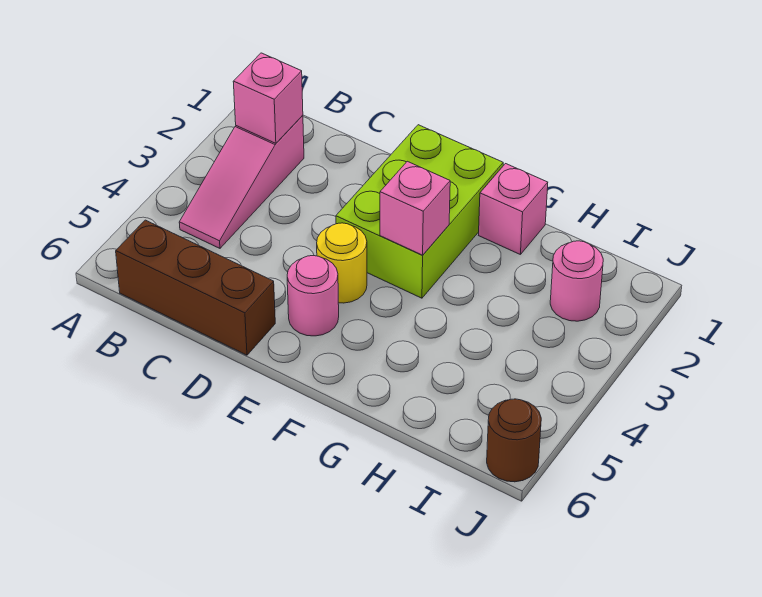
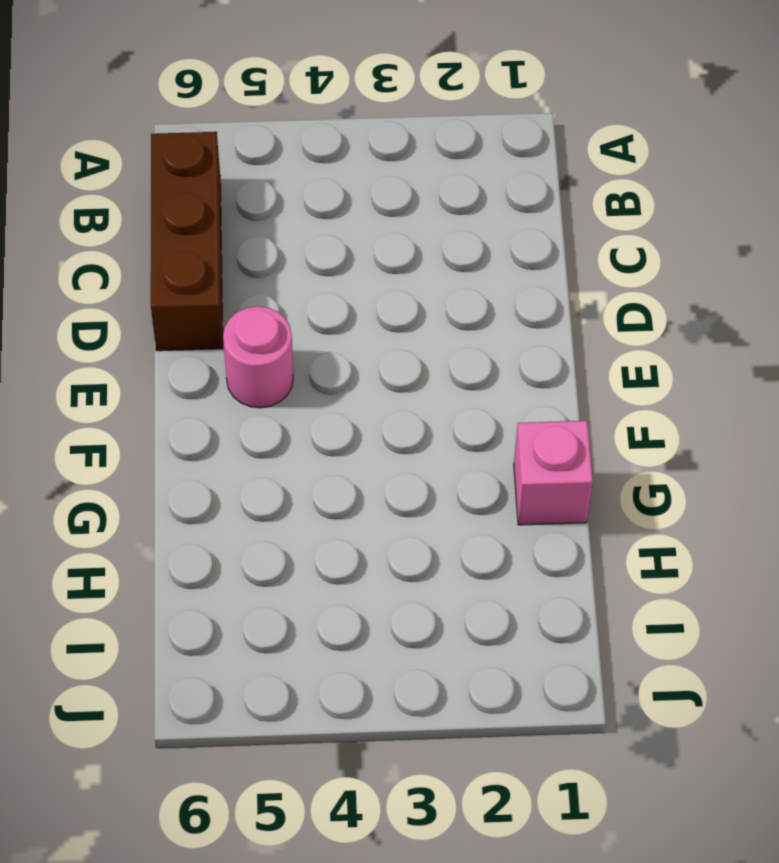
none -> pink 1x3 slope [179,115,304,248]
none -> lime 2x3 brick [336,125,503,298]

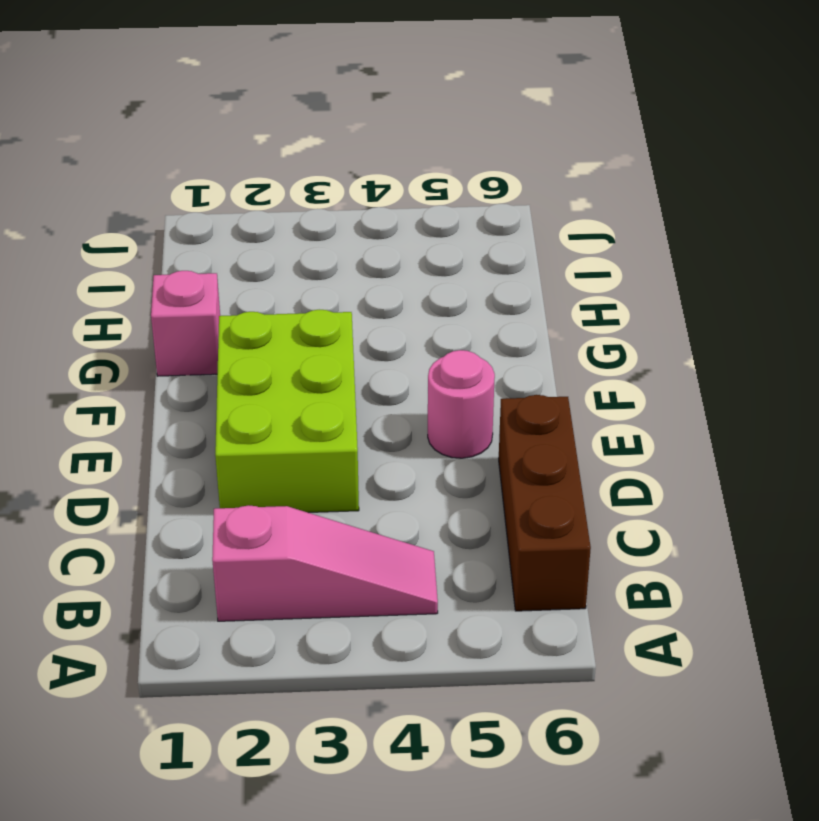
lime 2x3 brick [215,310,359,513] -> lime 2x3 brick turned to [336,125,503,298]
none -> yellow 1x1 round brick [317,223,367,303]
none -> pink 1x1 round brick [550,241,603,321]

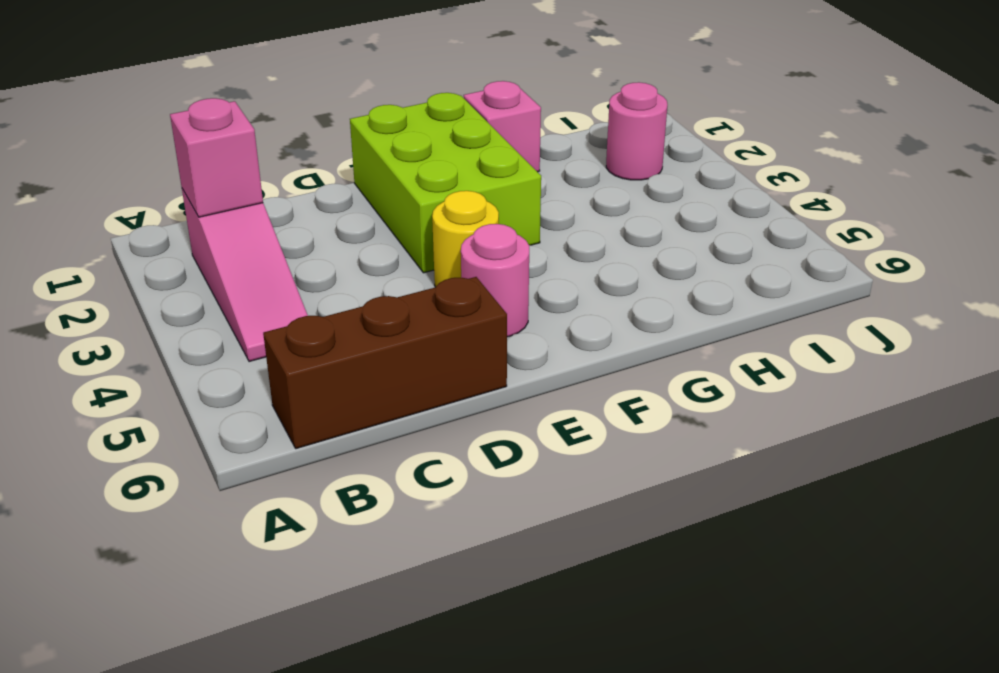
none -> brown 1x1 round brick [487,399,541,482]
none -> pink 1x1 brick [380,161,450,255]

